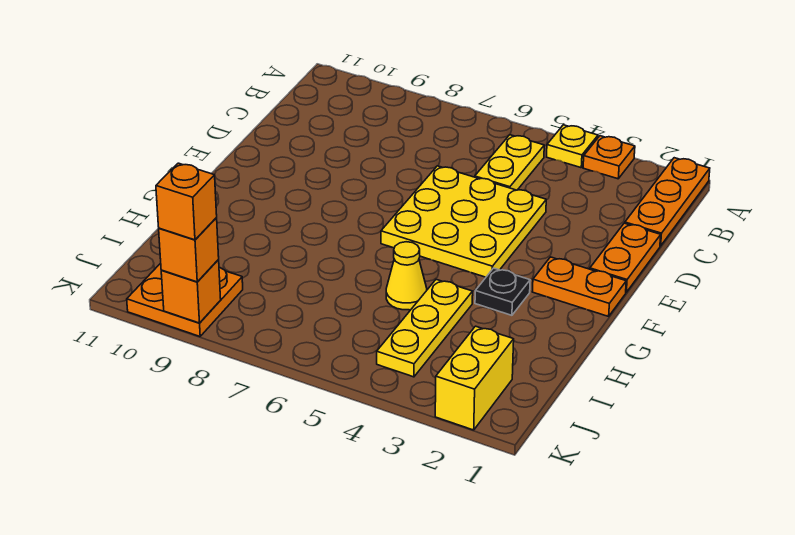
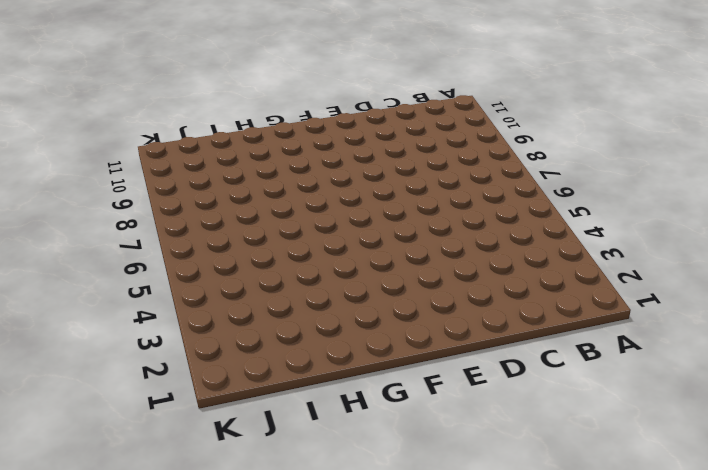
none -> orange 1x3 plate [625,158,710,246]
none -> orange 1x1 plate [583,136,635,179]
none -> yellow 1x1 plate [547,125,598,168]

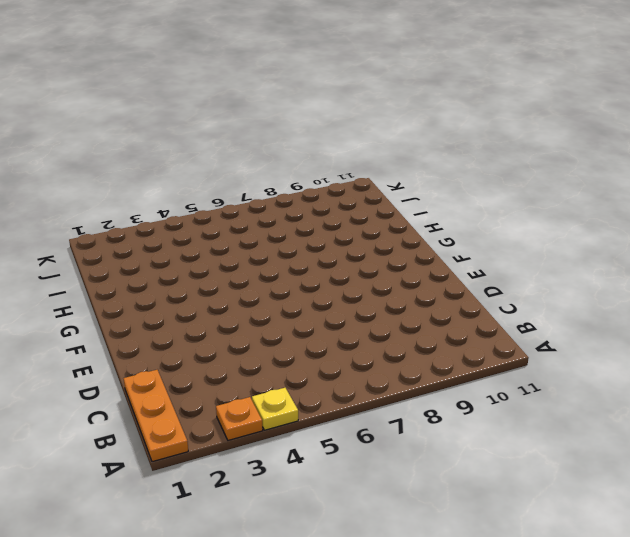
none -> yellow 1x2 plate [475,135,544,190]
none -> orange 1x2 plate [590,223,661,292]
none -> yellow 3x3 plate [381,166,546,277]

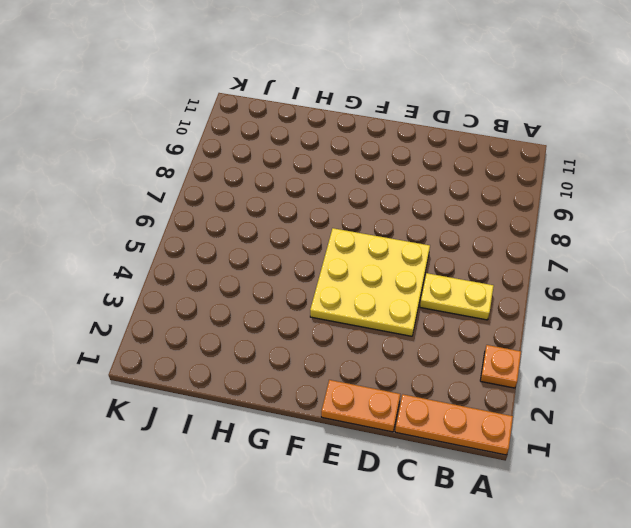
none -> yellow 1x1 plate [547,125,598,168]
none -> orange 1x2 plate [532,257,626,316]
none -> black 1x1 plate [475,268,530,315]

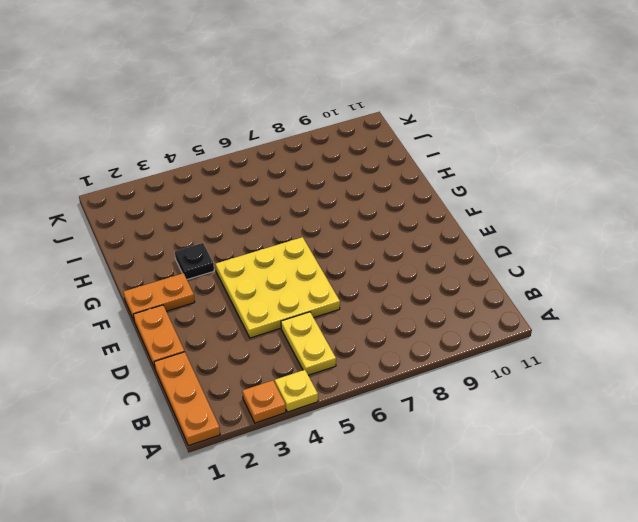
none -> yellow 1x3 plate [377,279,473,377]
none -> yellow 1x1 cone [386,242,427,310]
none -> yellow 1x2 brick [435,326,514,430]

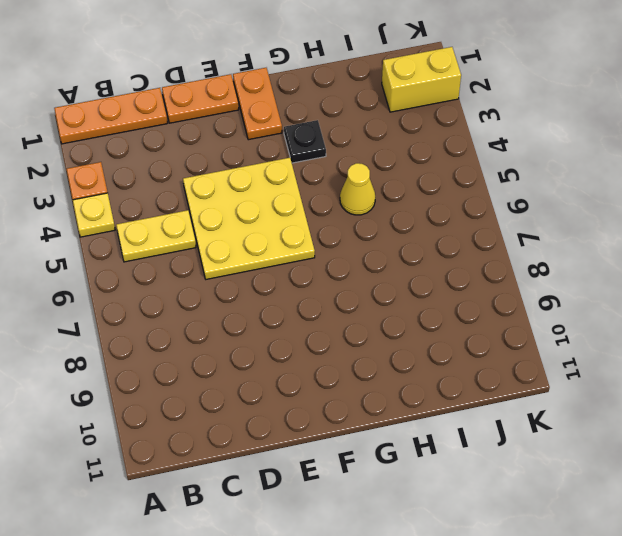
none -> yellow 1x3 plate [377,279,473,377]
none -> orange 2x2 plate [127,263,243,336]
none -> orange 1x1 brick [161,260,221,323]

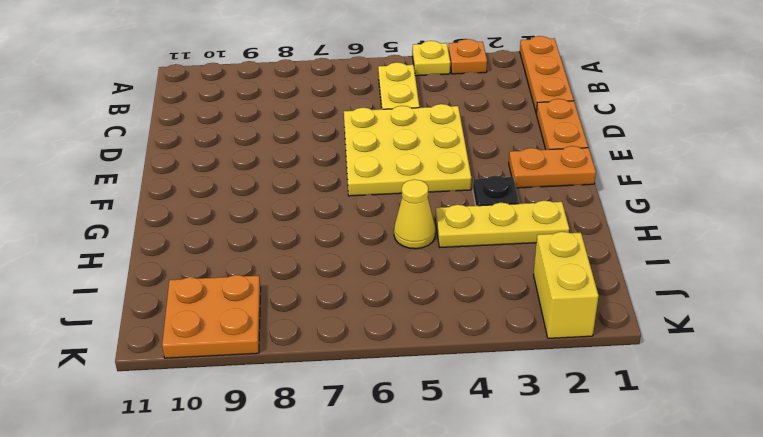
yellow 1x3 plate [435,201,569,247] -> yellow 1x3 plate turned to [377,279,473,377]
none -> orange 1x1 brick [161,260,221,323]
none -> orange 1x1 brick [159,218,219,282]
none -> orange 1x1 brick [156,163,217,240]

